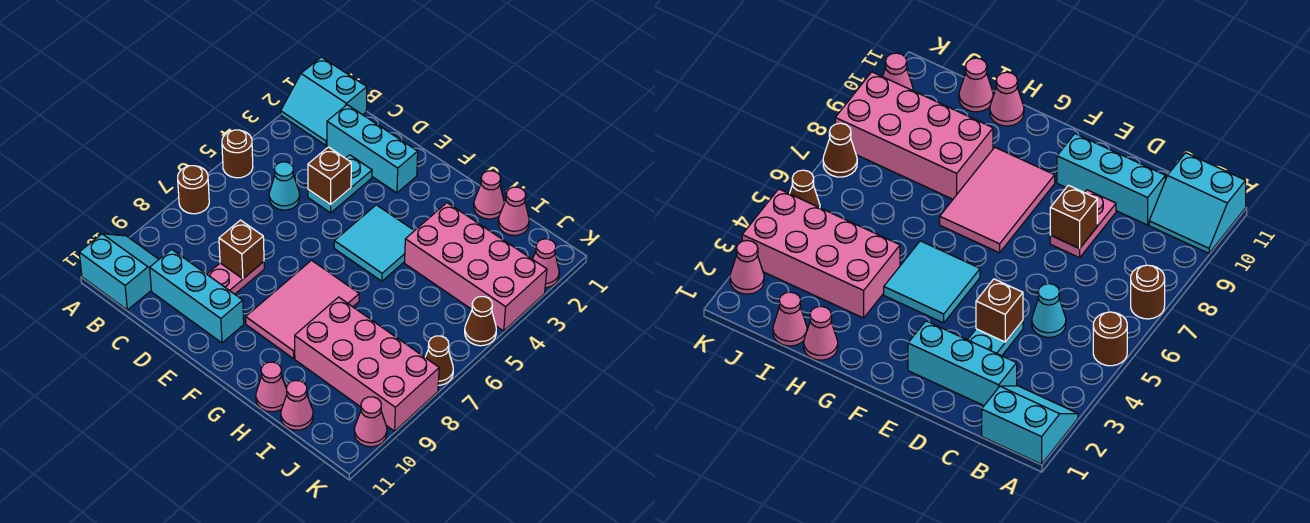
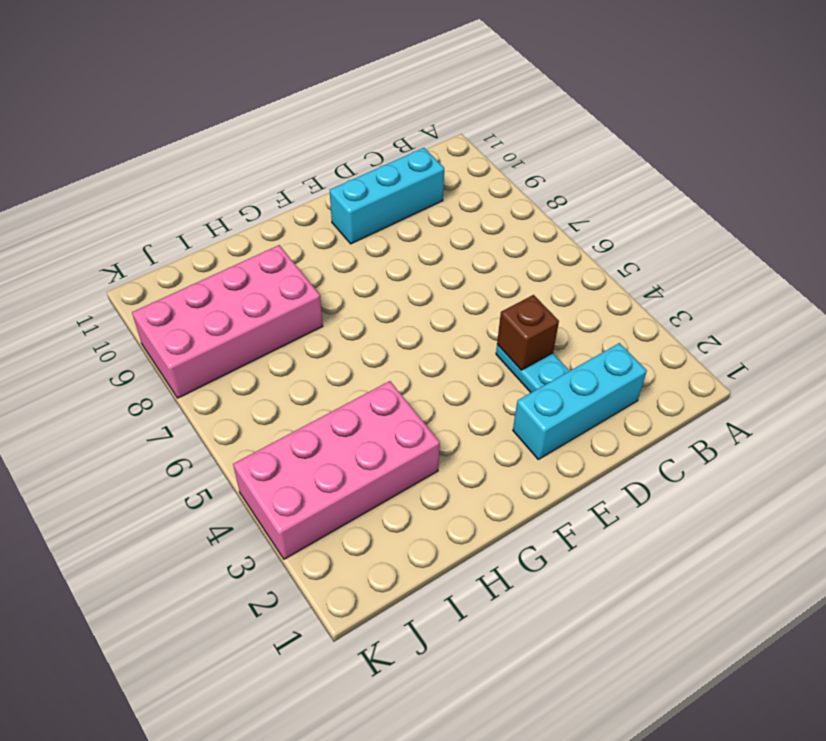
none -> cyan 2x2 slope [281,57,367,145]
none -> brown 1x1 round brick [222,130,253,178]
none -> brown 1x1 round brick [178,166,209,214]

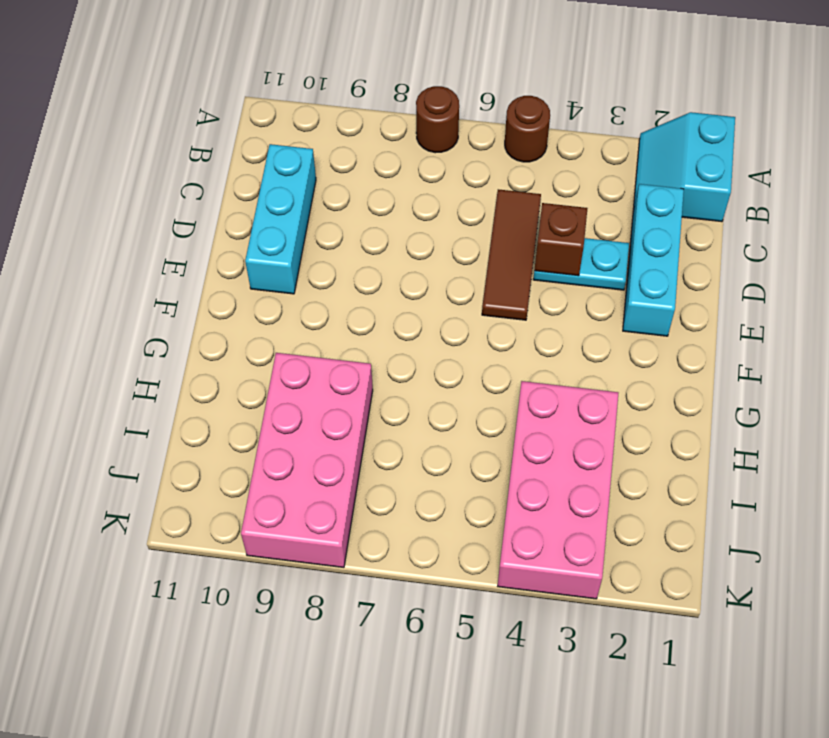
brown 1x3 tile [482,189,541,320] -> cyan 1x1 cone [269,162,300,210]
none -> cyan 2x2 slope [79,234,159,310]
none -> pink 1x2 plate [207,262,264,294]
none -> cyan 2x2 tile [334,205,414,281]

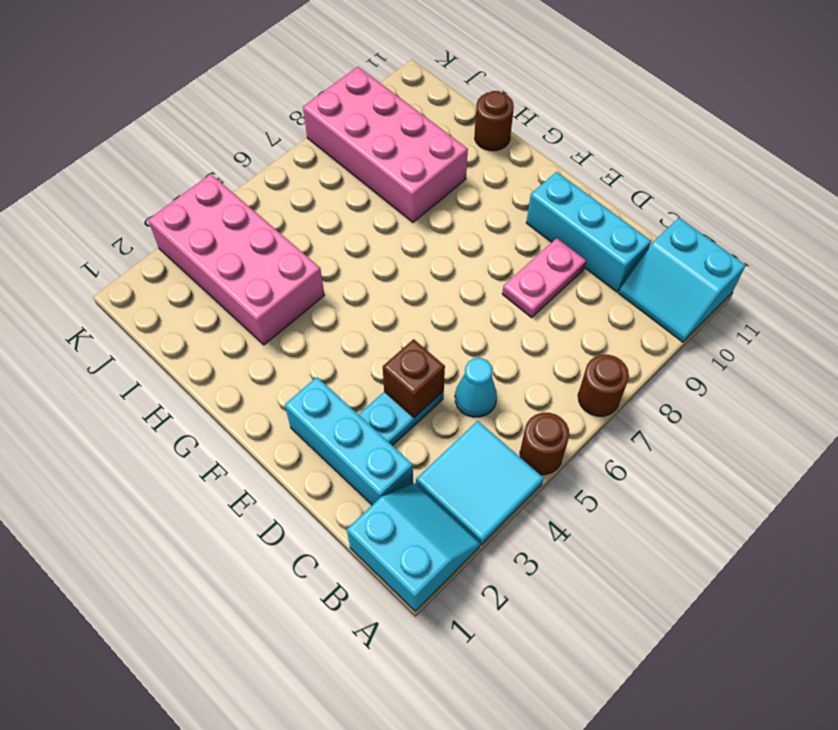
cyan 2x2 tile [416,421,544,545] -> cyan 2x2 tile moved to [334,205,414,281]
brown 1x1 round brick [475,91,514,151] -> pink 1x1 cone [256,362,287,412]
none -> pink 2x3 tile [246,260,359,359]
none -> pink 1x1 cone [474,171,504,219]
none -> pink 1x1 cone [498,187,529,235]

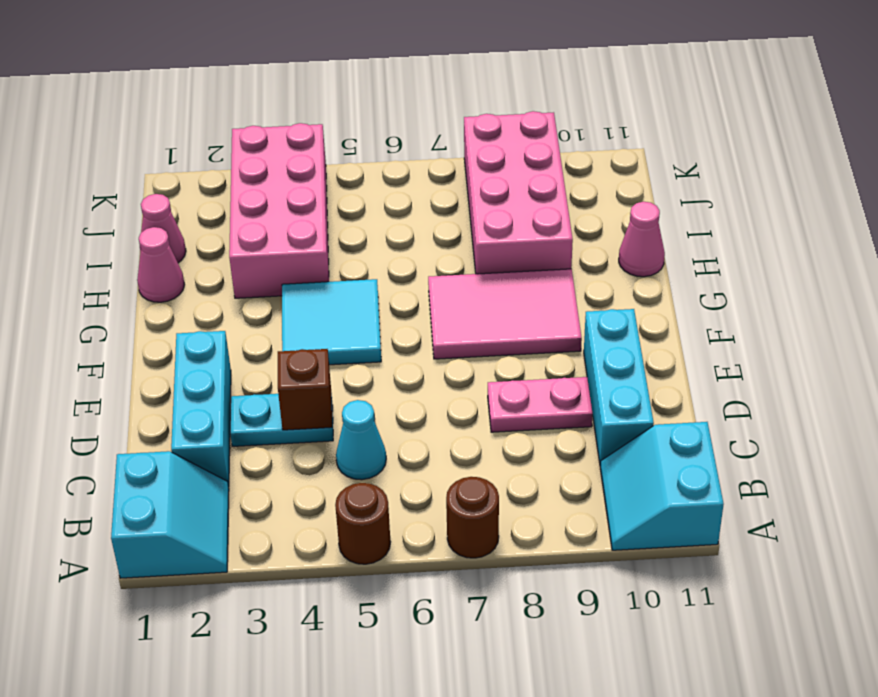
none -> pink 1x1 cone [281,381,313,430]
none -> pink 1x1 cone [533,239,559,288]
none -> brown 1x1 cone [465,297,496,346]

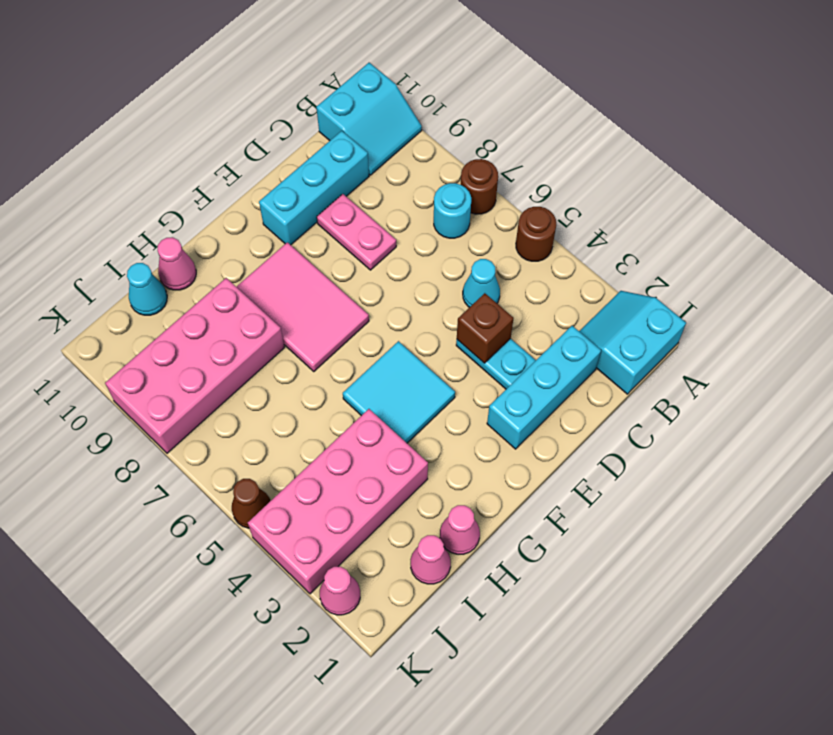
cyan 1x1 round brick [434,183,471,238] -> none
cyan 1x1 cone [127,263,167,315] -> pink 1x1 cone [281,381,313,430]
none -> brown 1x1 cone [425,336,453,385]
none -> pink 1x1 cone [354,397,387,447]
none -> brown 1x1 brick [219,220,264,279]

